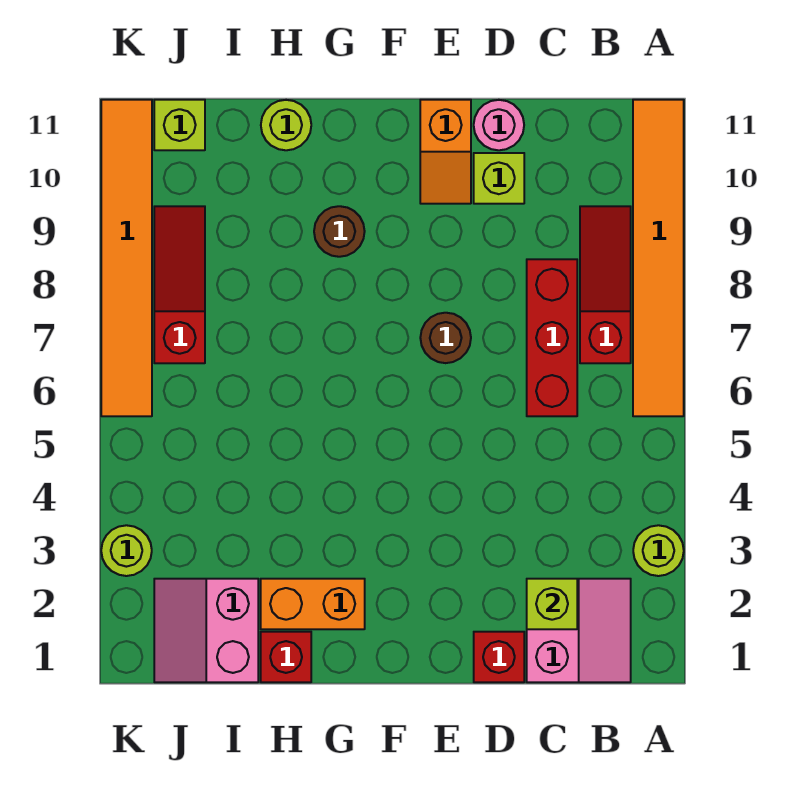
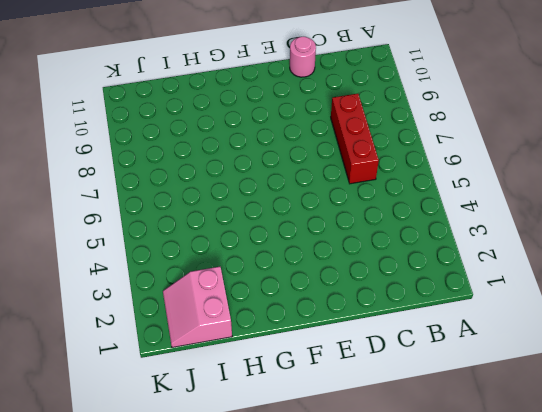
none -> lime 1x1 round brick [633,525,684,576]
none -> orange 1x6 tile [633,100,684,416]
none -> pink 2x2 slope [527,579,631,682]

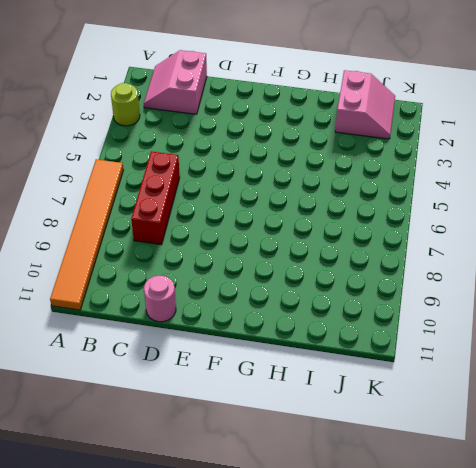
none -> red 1x3 slope [580,206,631,363]
none -> red 1x1 brick [474,632,524,682]
none -> lime 1x1 brick [474,153,524,204]

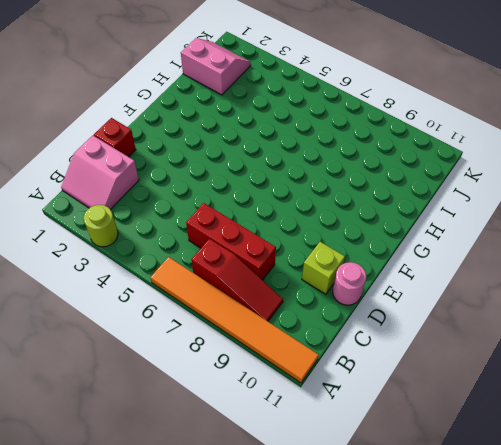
none -> brown 1x1 round brick [420,313,471,363]
none -> orange 1x2 slope [420,100,471,204]
none -> orange 1x2 brick [261,579,365,629]

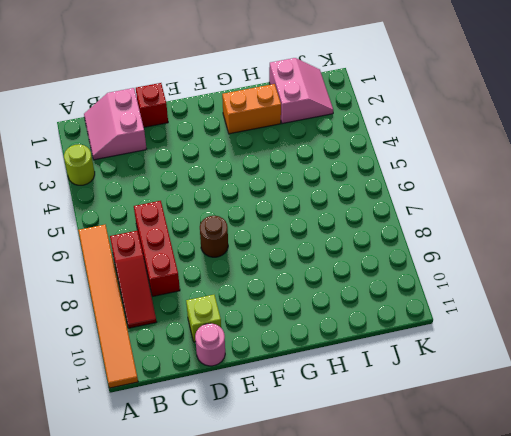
none -> orange 1x2 slope [420,100,471,204]
none -> brown 1x1 round brick [314,206,365,257]
none -> red 1x1 brick [261,632,311,682]

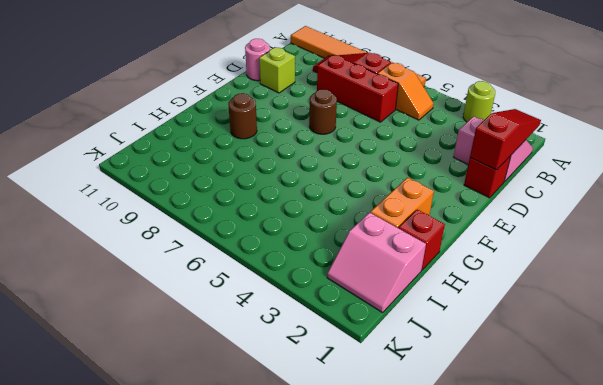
red 1x3 slope [470,109,541,170] -> red 1x3 slope turned to [154,206,205,363]
orange 1x2 slope [377,62,434,120] -> orange 1x2 slope moved to [420,100,471,204]
none -> lime 1x1 round brick [261,100,311,150]
none -> lime 1x1 brick [154,100,205,150]
none -> lime 1x1 round brick [101,525,152,576]

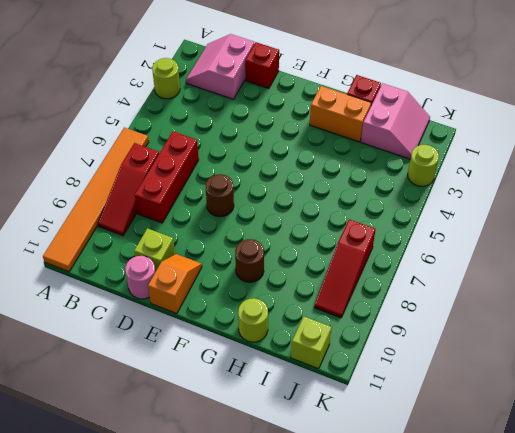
none -> orange 1x6 tile [101,100,152,416]
none -> lime 1x1 brick [527,579,577,629]

